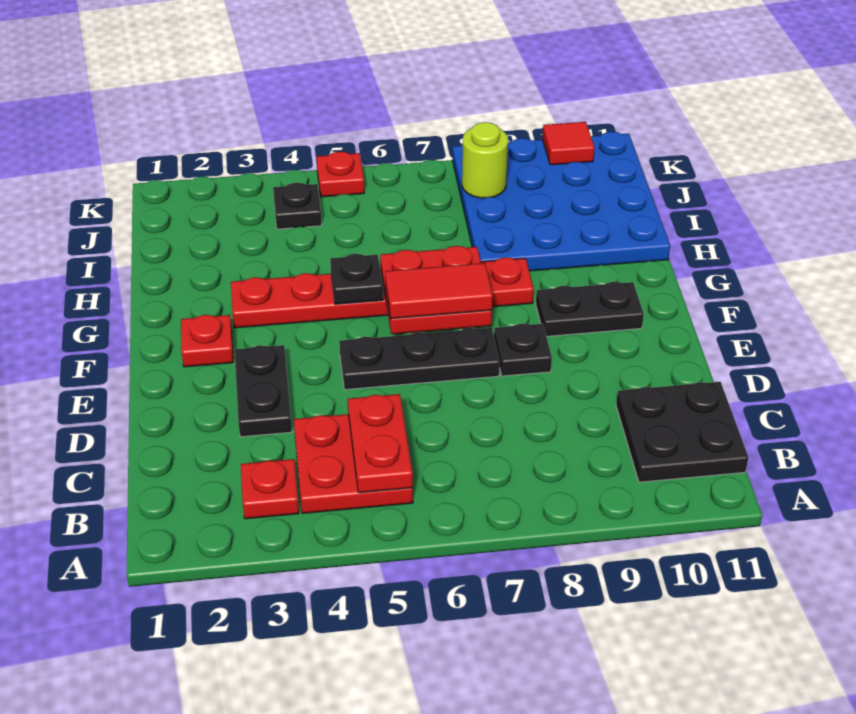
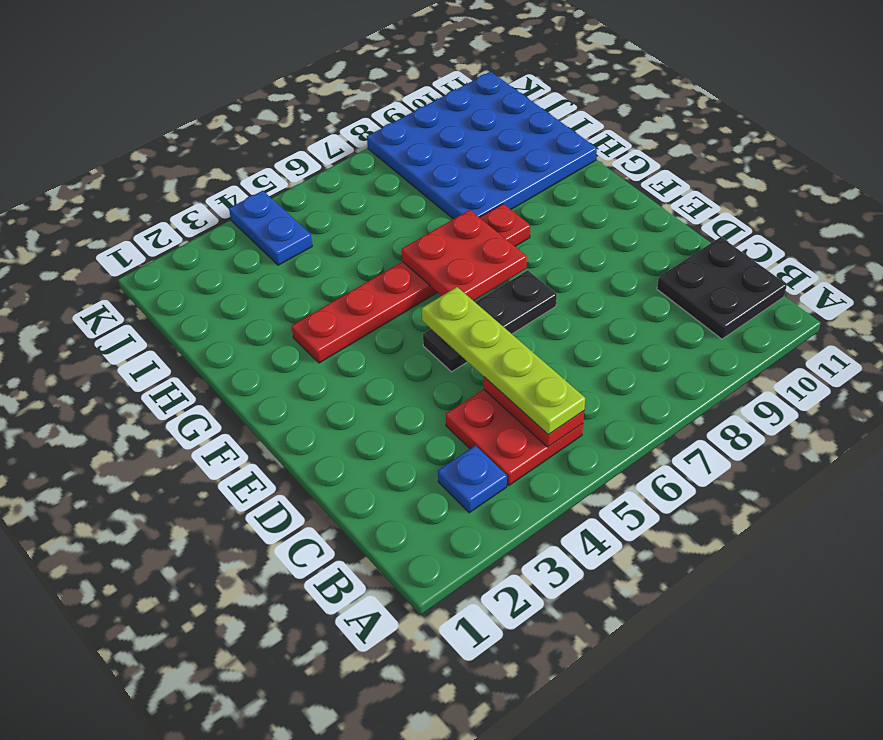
blue 1x1 plate [438,446,507,513] -> red 1x1 plate [241,459,299,519]
lime 1x4 plate [422,287,585,435] -> none
blue 1x2 plate [229,191,312,265] -> black 1x1 plate [273,183,322,229]
none -> black 1x2 plate [234,345,292,437]
none -> black 1x1 plate [494,324,552,376]
none -> red 1x1 plate [181,315,233,367]

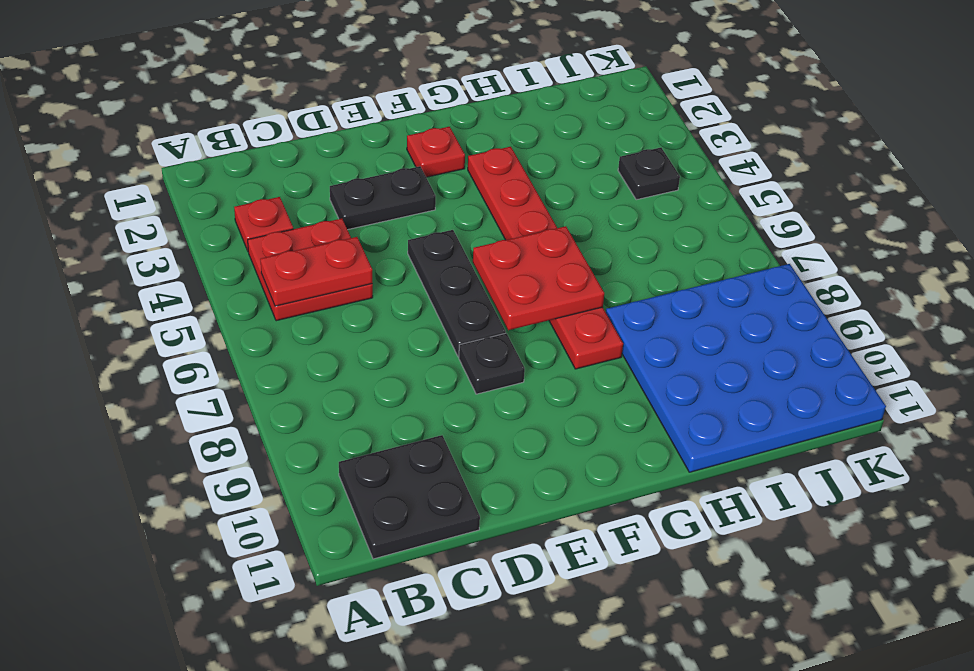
none -> black 1x2 plate [536,282,644,336]
none -> red 1x1 plate [317,151,364,197]
none -> black 1x1 plate [330,254,383,304]

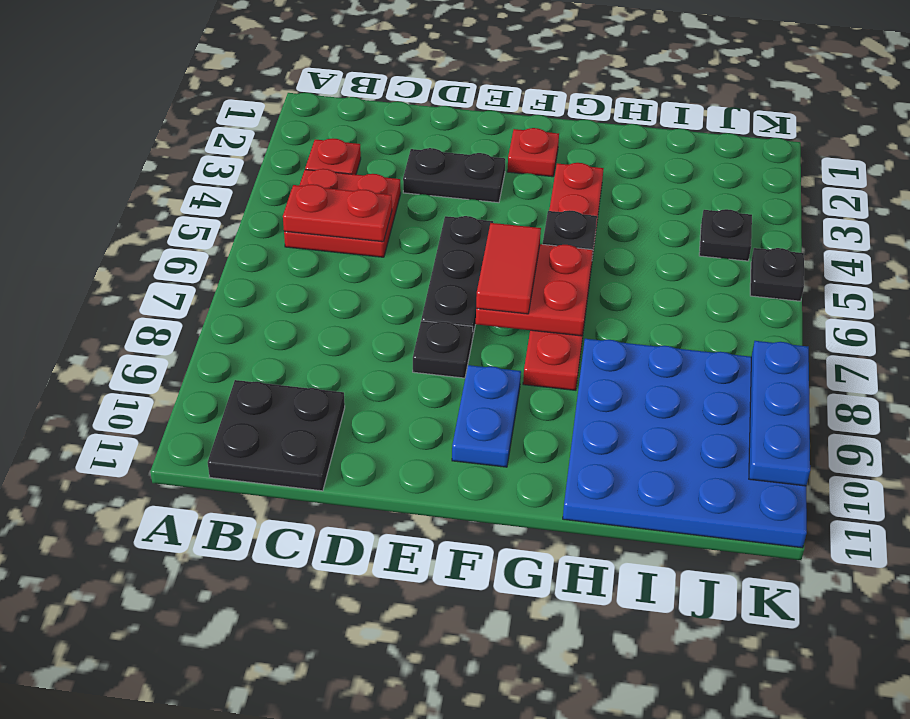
blue 1x2 plate [452,365,521,467] -> black 1x2 plate [536,282,644,336]
black 1x1 plate [750,248,804,301] -> red 1x1 plate [317,151,364,197]
blue 1x3 plate [749,341,810,486] -> red 1x1 tile [542,122,595,165]
none -> lime 1x1 round brick [462,122,508,198]

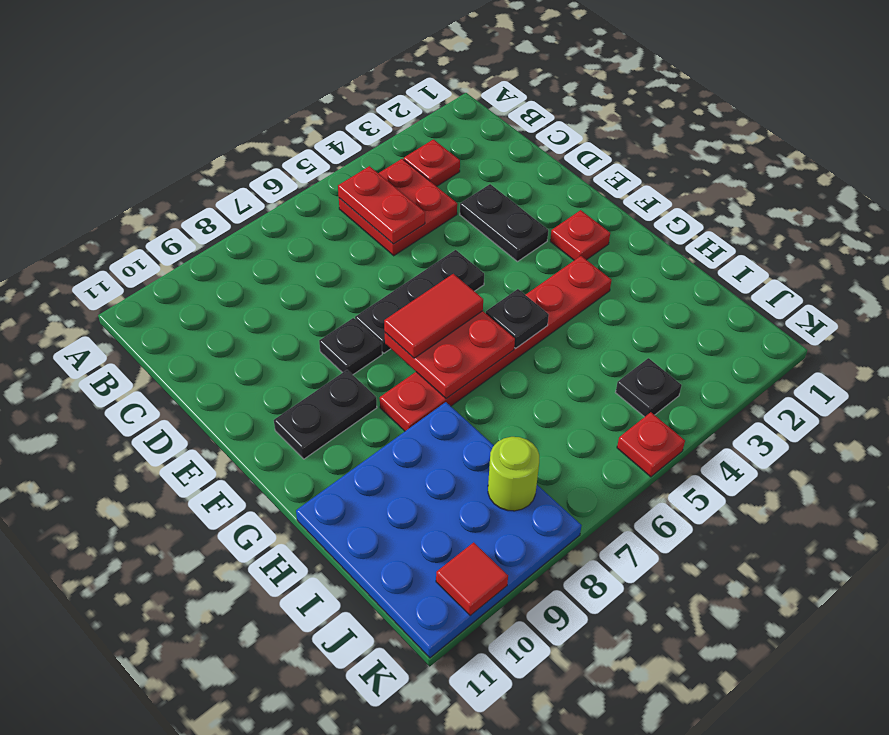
none -> black 2x2 plate [616,382,749,482]

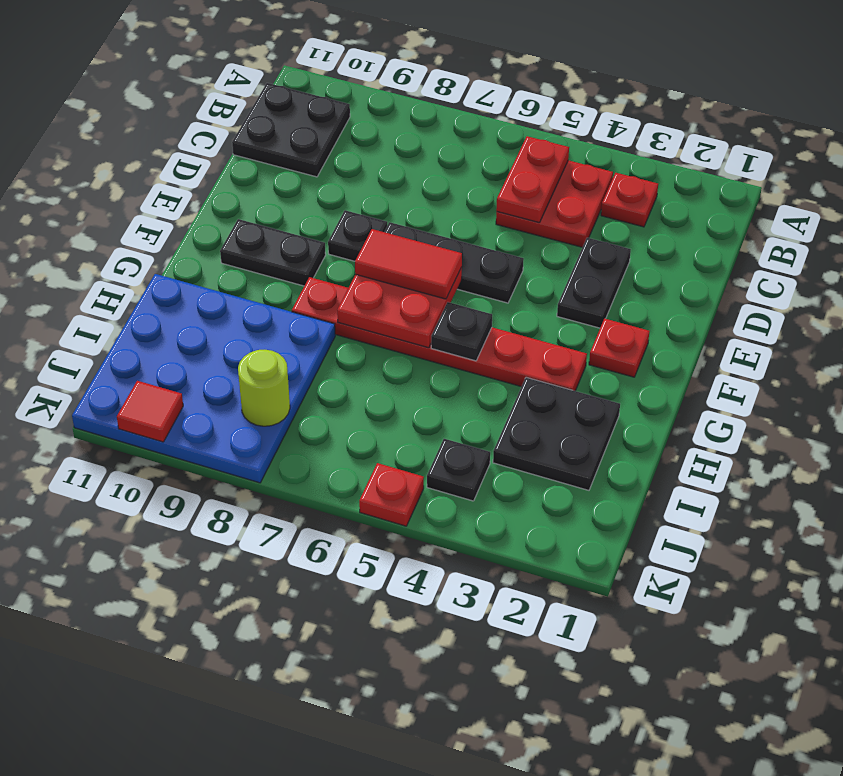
black 2x2 plate [493,377,620,490] -> none

